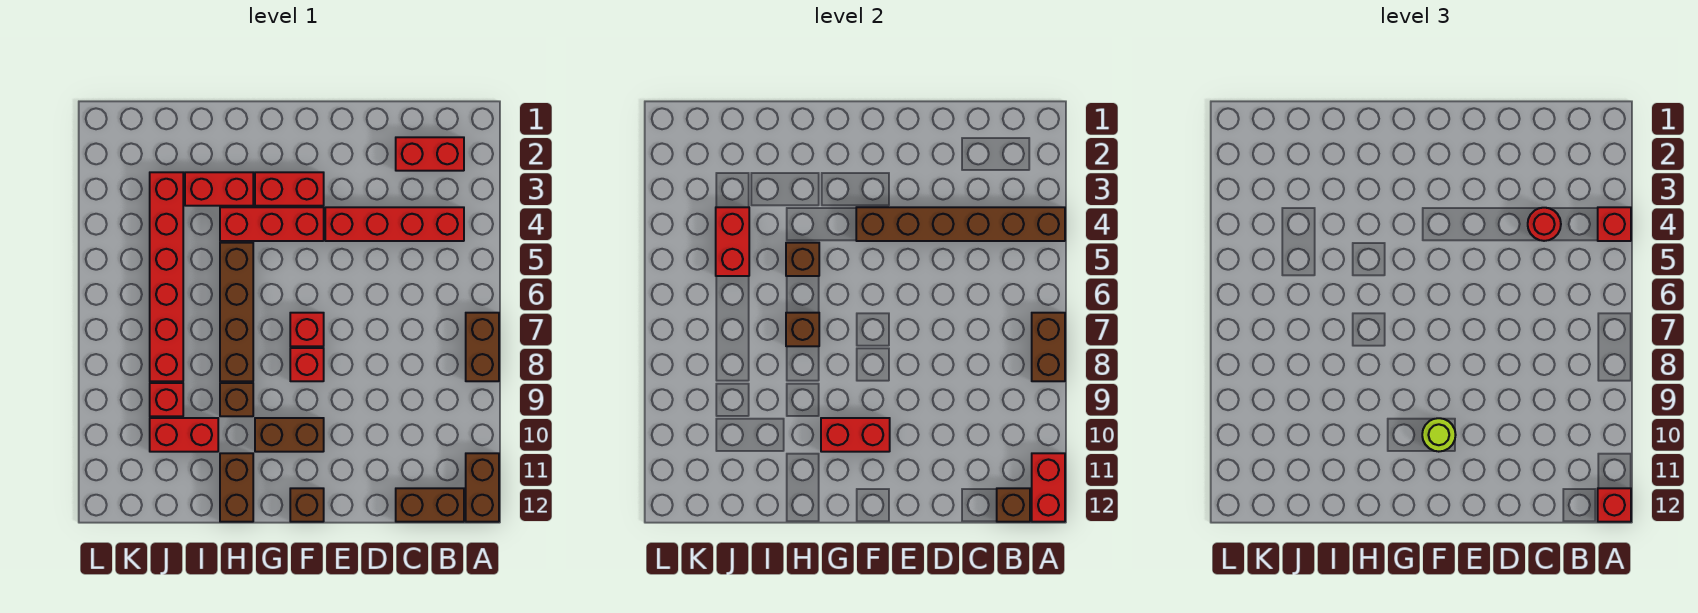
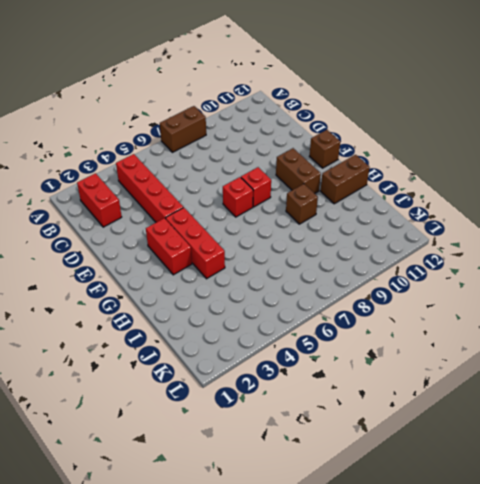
none -> brown 1x2 brick [466,453,499,522]
none -> brown 1x2 brick [396,488,464,522]
none -> red 1x2 brick [185,172,253,206]
none -> brown 1x4 brick [220,243,253,381]

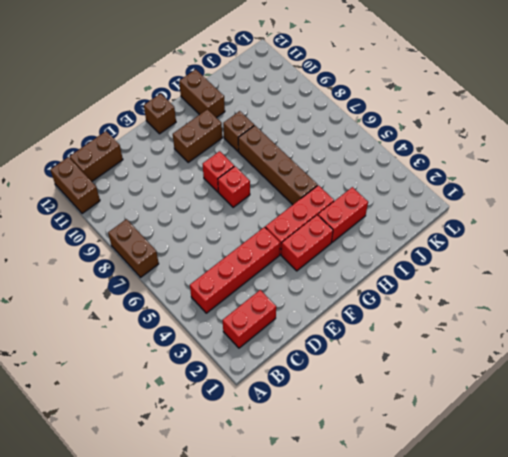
none -> red 1x2 brick [150,418,218,452]
none -> red 1x6 brick [150,172,183,381]
none -> red 1x1 brick [150,383,183,416]
none -> brown 1x6 brick [856,207,1065,241]

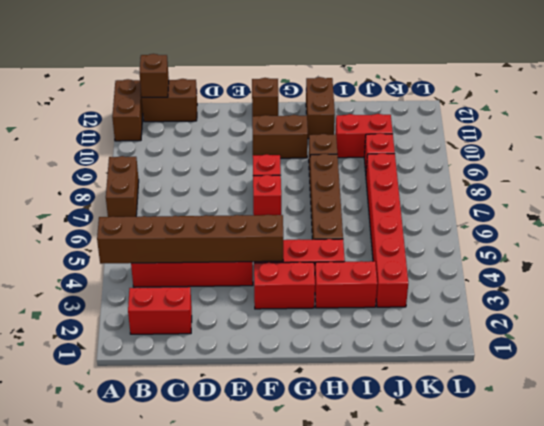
none -> brown 1x2 brick [1032,313,1065,381]
none -> red 1x2 brick [1032,453,1065,522]
none -> red 1x2 brick [821,418,890,452]
none -> brown 1x1 brick [786,243,819,276]

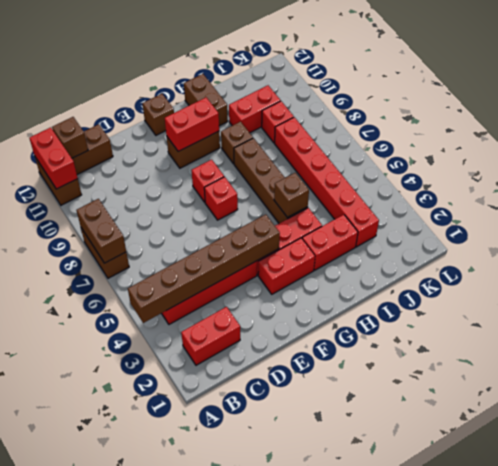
none -> brown 1x1 brick [786,313,819,346]
none -> red 1x2 brick [716,207,749,276]
none -> red 1x1 brick [1598,207,1631,241]
none -> red 1x1 brick [1598,488,1631,522]

